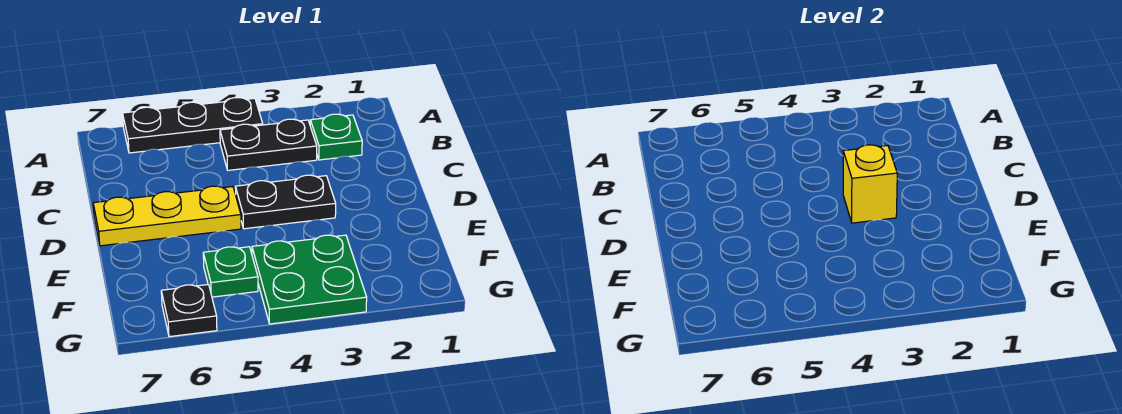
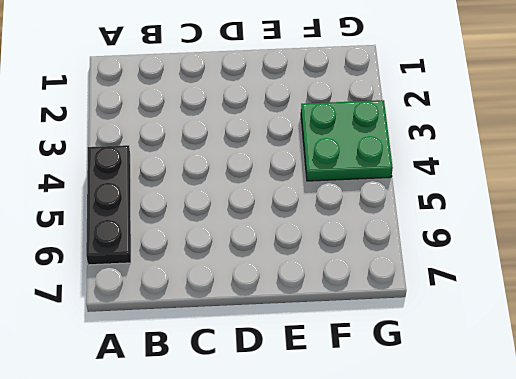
none -> green 1x1 plate [310,114,362,160]
none -> black 1x2 plate [220,119,317,170]

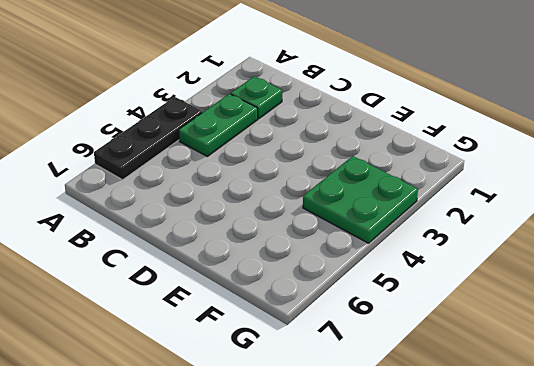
green 1x2 plate [179,94,258,156] -> black 1x2 plate [220,119,317,170]
none -> black 1x2 plate [235,175,336,229]
none -> yellow 1x3 plate [93,186,241,246]

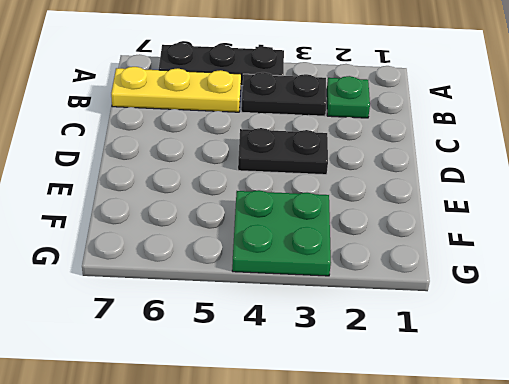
yellow 1x3 plate [111,67,241,112] -> yellow 1x3 plate moved to [93,186,241,246]
none -> green 1x1 plate [203,247,258,297]
none -> black 1x1 plate [161,285,217,337]

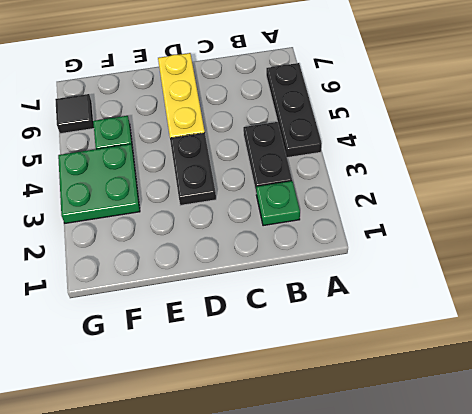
black 1x1 tile [55,94,94,134] -> black 1x1 plate [161,285,217,337]
none -> yellow 1x1 brick [843,145,897,223]

